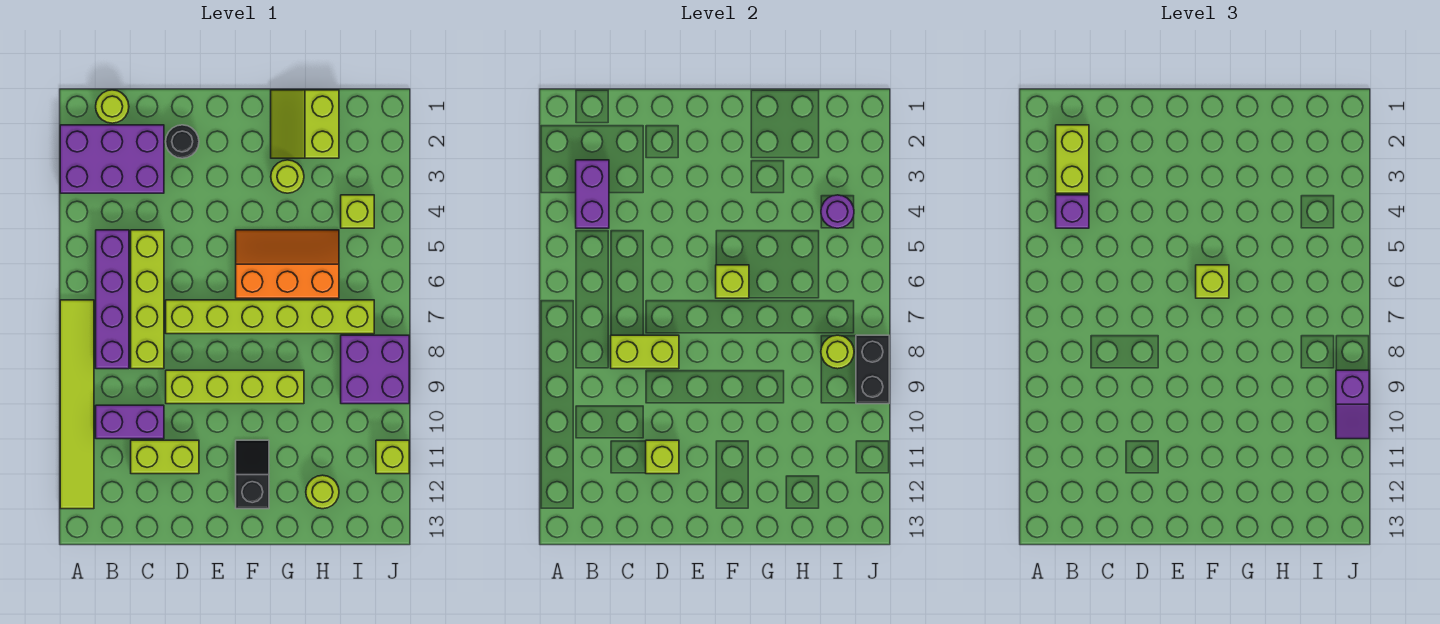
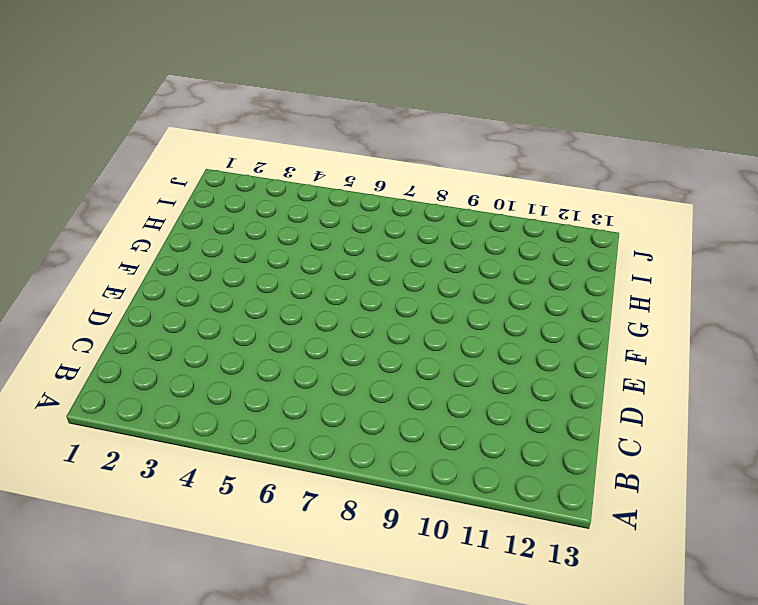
none -> purple 2x3 brick [60,125,164,193]
none -> lime 1x6 tile [60,300,94,509]
none -> lime 1x1 round brick [96,90,129,123]

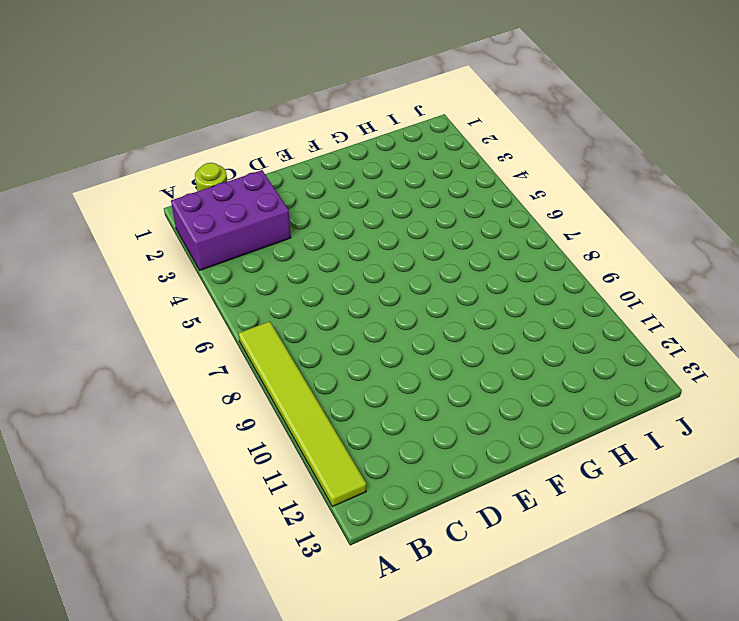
none -> purple 1x4 brick [96,230,129,369]
none -> purple 1x2 brick [96,405,164,439]
none -> lime 1x4 brick [131,230,164,369]

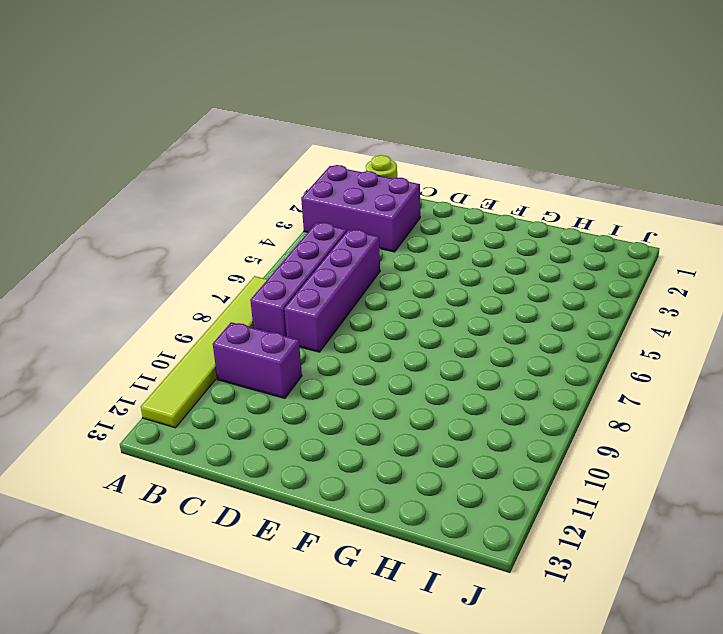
purple 1x4 brick [284,230,380,352] -> lime 1x4 brick [131,230,164,369]
none -> lime 1x2 brick [131,440,199,474]
none -> black 1x1 round brick [166,125,199,158]
none -> lime 1x6 brick [166,300,374,334]

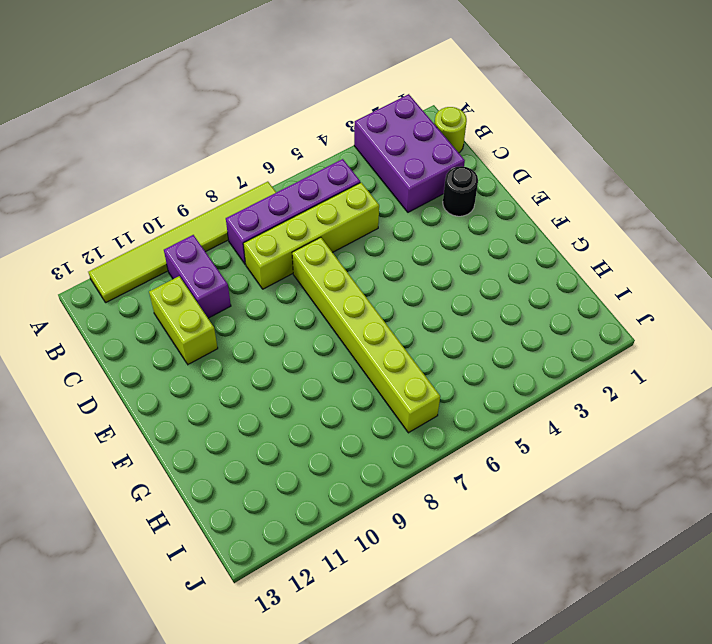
none -> lime 1x4 brick [166,370,304,404]
none -> orange 2x3 slope [236,230,339,298]
none -> black 1x2 slope [236,440,269,509]

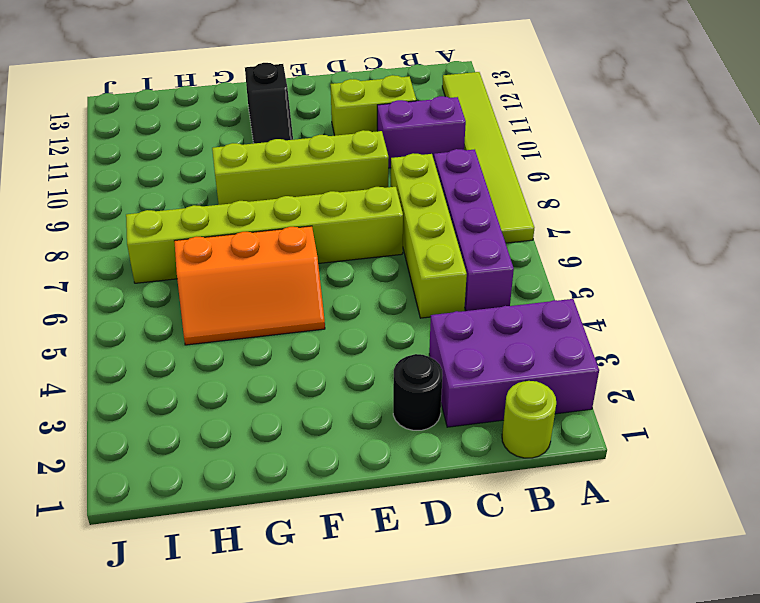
none -> lime 2x2 slope [271,90,339,158]
none -> lime 1x1 round brick [271,160,304,193]
none -> lime 1x1 round brick [306,475,339,509]

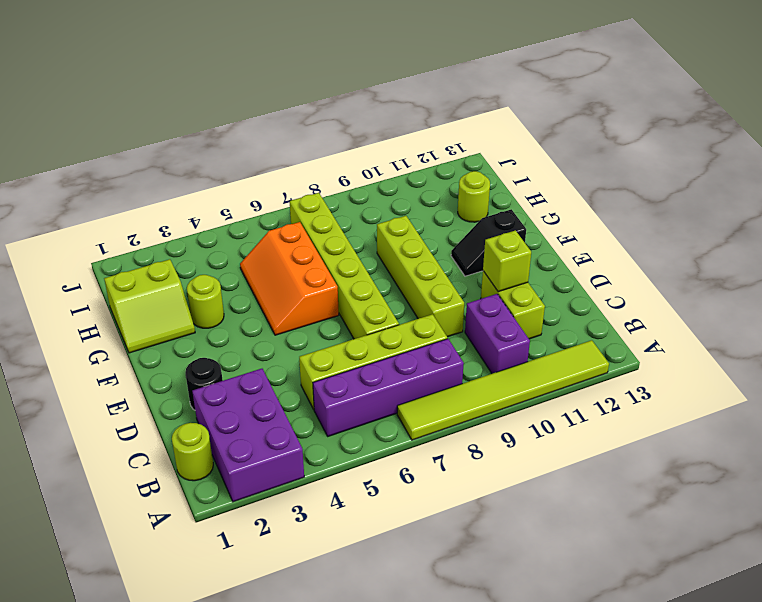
none -> lime 1x1 brick [341,195,374,228]
none -> purple 2x2 brick [341,335,409,404]
none -> lime 1x1 brick [376,440,409,474]

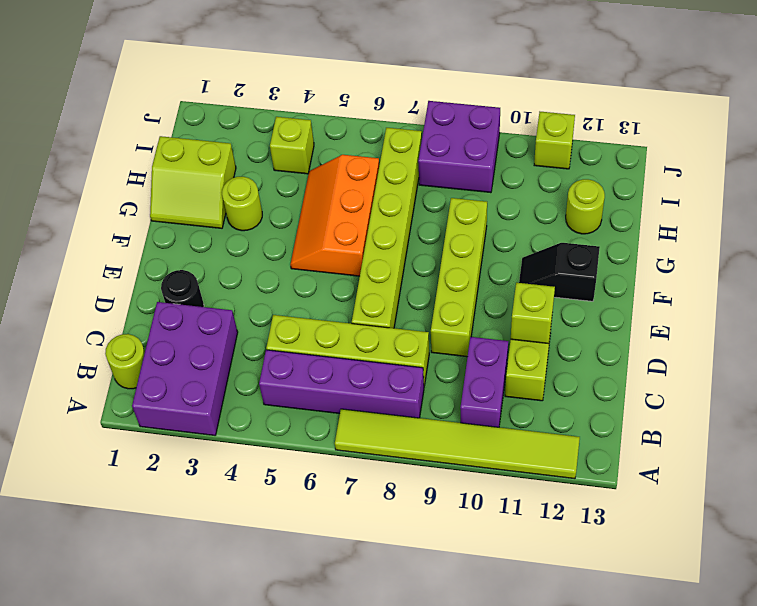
none -> purple 1x2 brick [576,160,609,228]
none -> lime 1x2 brick [611,335,679,369]
none -> lime 1x1 brick [716,265,749,298]

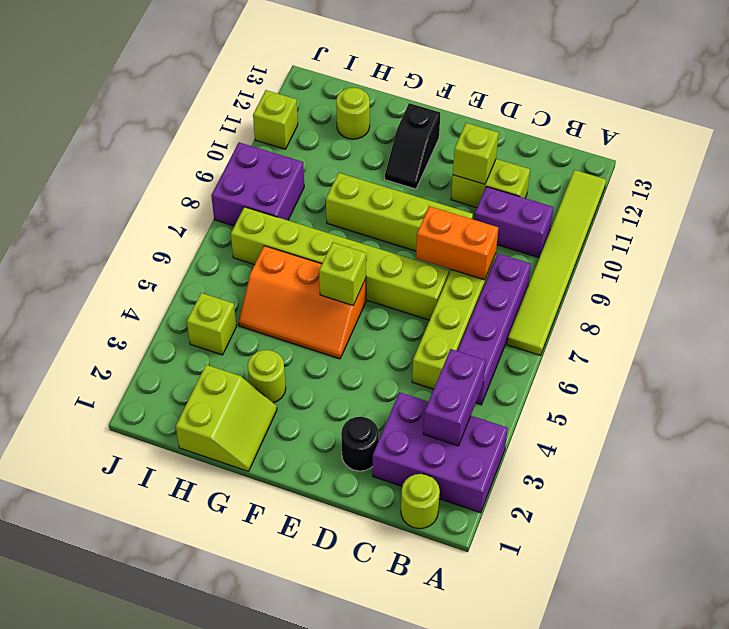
orange 1x2 brick [416,206,498,280] -> lime 1x2 brick [611,335,679,369]
none -> purple 1x1 round brick [821,195,854,228]
none -> lime 1x1 round brick [821,335,854,369]
none -> black 1x2 brick [856,335,889,404]

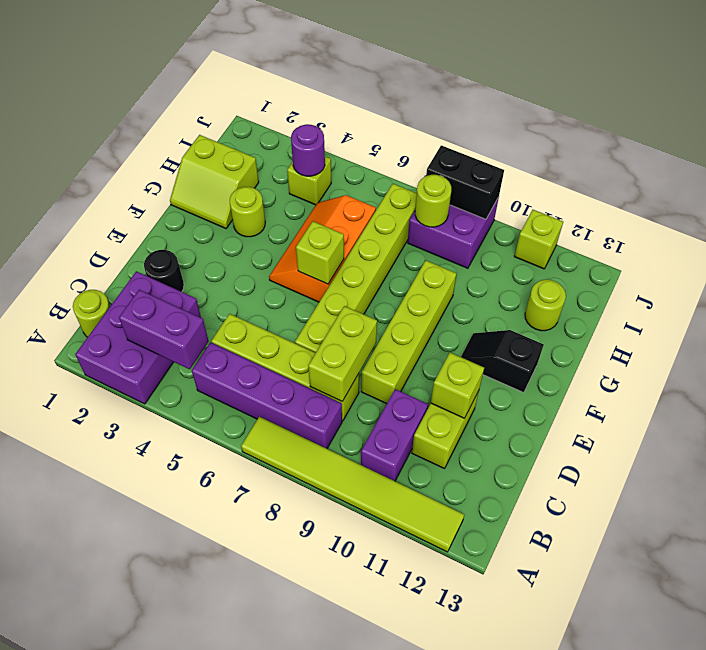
none -> lime 1x2 brick [1056,125,1089,193]
none -> purple 1x1 brick [1056,195,1089,228]
none -> lime 1x1 brick [1196,265,1229,298]

